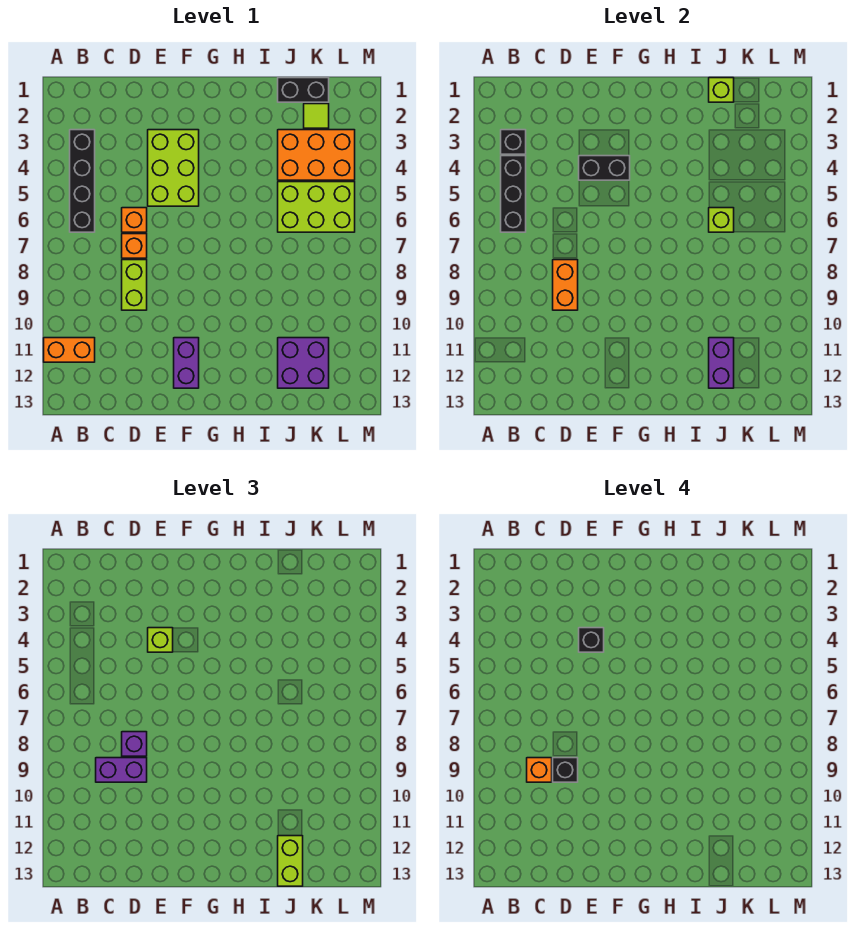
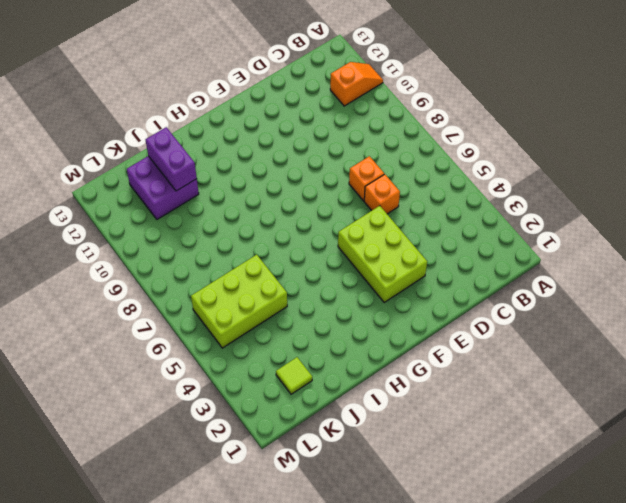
orange 1x2 slope [330,62,383,106] -> orange 1x2 brick [44,338,95,362]
none -> black 1x4 brick [70,130,95,232]
none -> lime 1x2 brick [122,260,147,310]
none -> purple 1x2 brick [174,338,199,388]

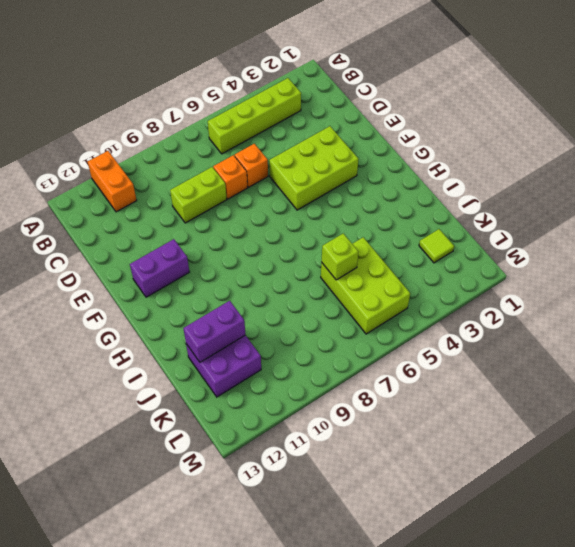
lime 1x4 brick [208,78,301,154] -> black 1x4 brick [70,130,95,232]
none -> black 1x2 brick [278,78,329,102]
none -> orange 2x3 brick [278,130,355,180]
none -> black 1x1 brick [501,130,526,154]

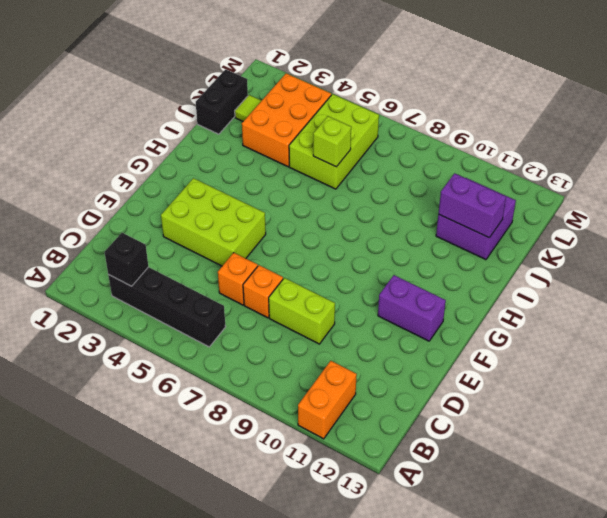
none -> black 1x3 brick [501,156,526,232]
none -> orange 1x2 brick [553,260,578,310]
none -> black 1x2 brick [579,156,630,180]

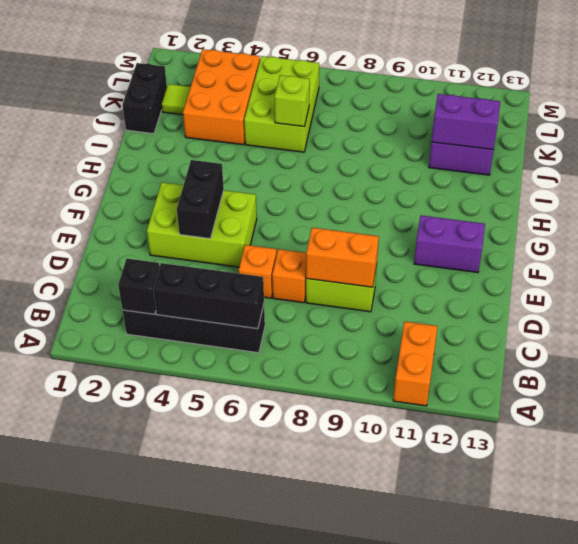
none -> lime 1x1 brick [709,78,734,102]
none -> purple 1x2 brick [96,758,147,782]
none -> purple 1x1 brick [122,732,147,756]

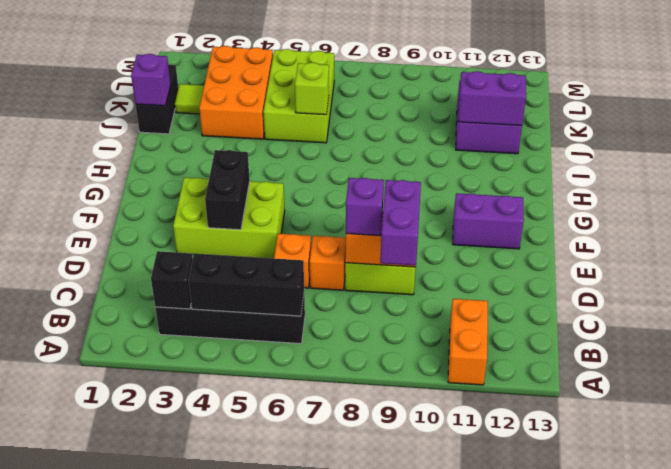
purple 1x1 brick [131,54,171,106] -> lime 1x1 brick [709,78,734,102]
none -> lime 1x1 brick [148,628,173,652]
none -> lime 1x2 brick [278,836,303,886]
none -> orange 1x1 brick [527,758,552,782]

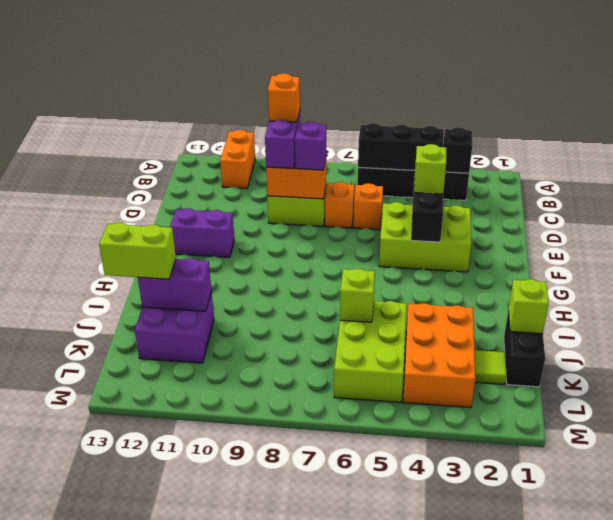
none -> black 1x1 brick [553,758,578,782]
none -> black 1x1 brick [579,628,604,652]

